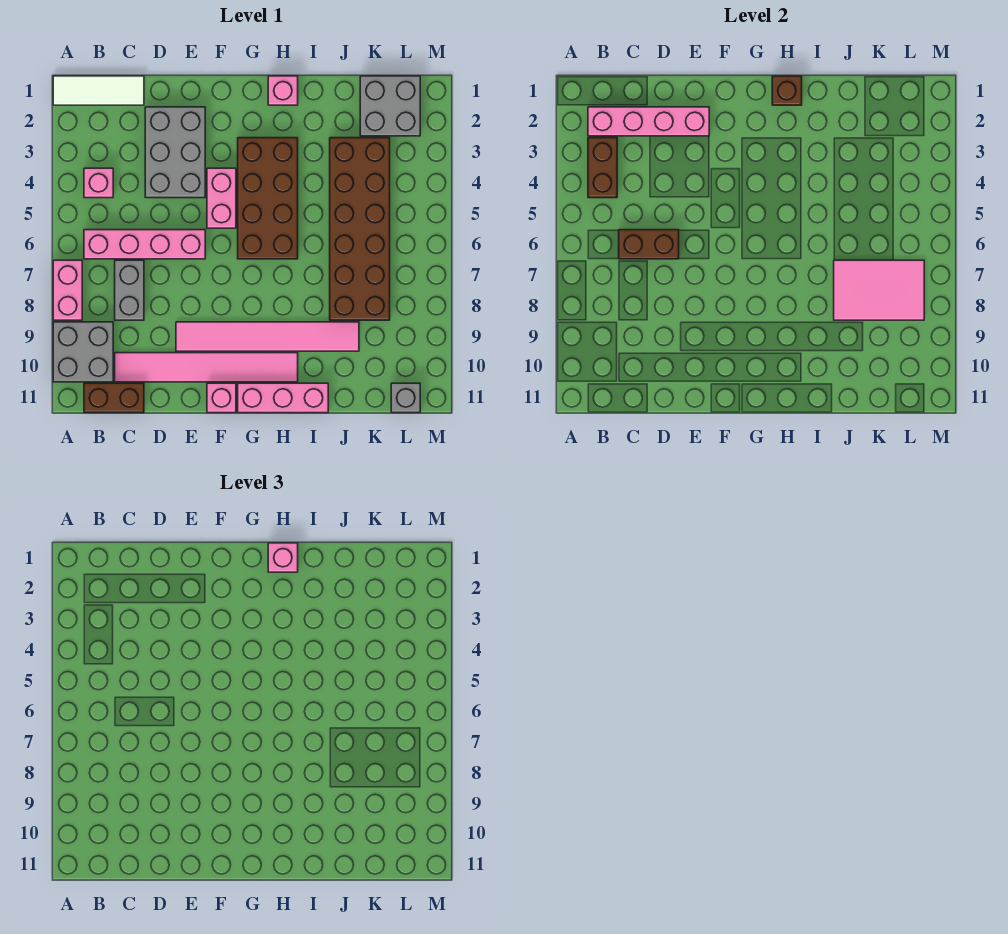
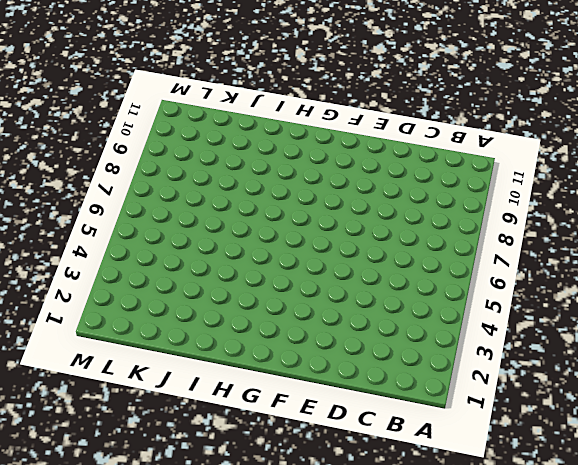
none -> white 1x3 tile [53,76,144,105]
none -> pink 1x2 brick [53,260,82,320]
none -> grey 2x2 brick [53,322,113,382]

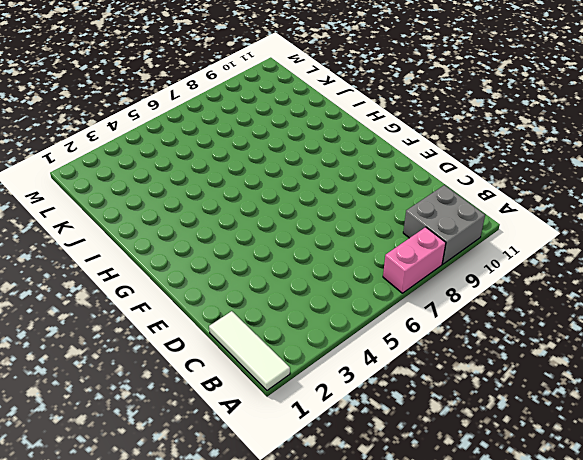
none -> pink 1x1 brick [84,168,113,198]
none -> pink 1x4 brick [84,230,205,259]
none -> brown 1x2 brick [84,383,144,413]

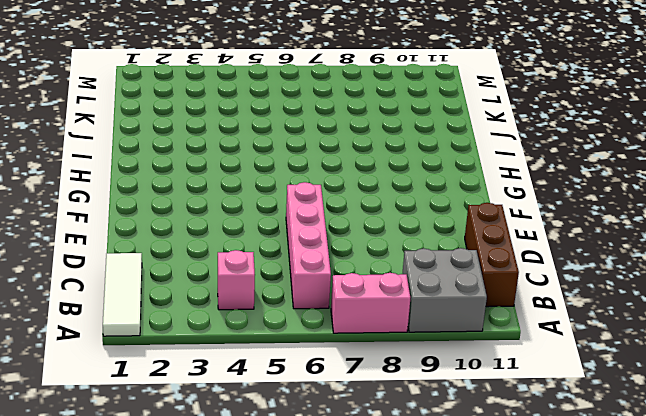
brown 1x3 brick [465,203,519,307] -> brown 1x2 brick [84,383,144,413]
none -> grey 1x2 brick [115,260,144,320]
none -> pink 1x6 tile [115,353,298,382]
none -> grey 2x3 brick [145,107,205,198]

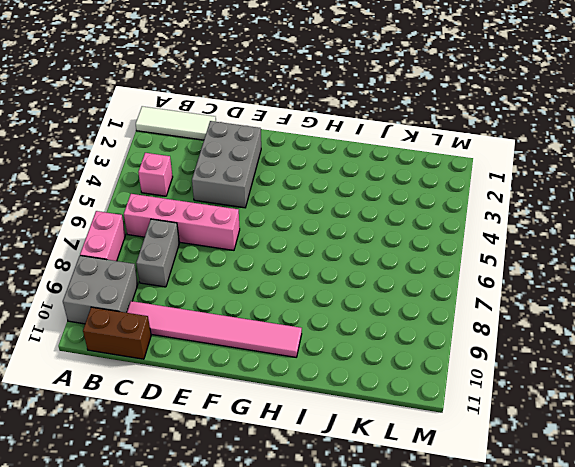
none -> pink 1x6 tile [176,322,359,351]
none -> pink 1x2 brick [207,168,236,228]
none -> pink 1x1 brick [207,383,236,413]

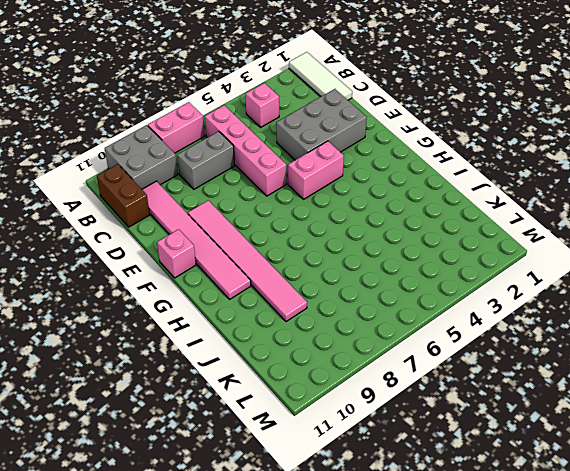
none -> brown 2x4 brick [238,138,298,259]
none -> pink 1x3 brick [238,383,328,413]
none -> pink 1x1 brick [268,76,298,105]

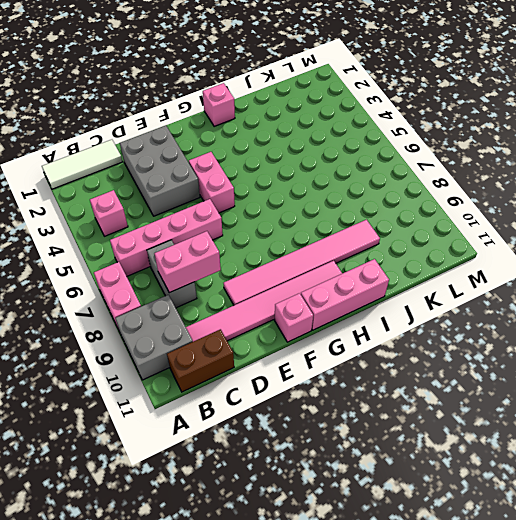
pink 1x2 brick [154,231,221,293] -> none
none -> brown 2x4 brick [238,138,298,259]
none -> brown 2x6 brick [330,138,390,320]
none -> grey 2x2 brick [360,76,420,136]

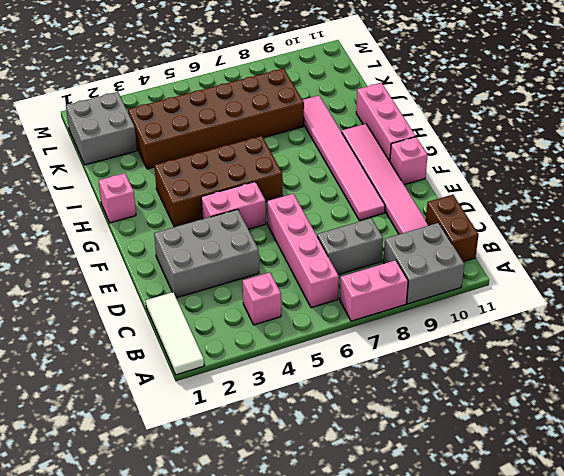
none -> grey 1x1 brick [391,383,420,413]
none -> pink 1x4 brick [588,107,709,136]
none -> brown 1x2 brick [588,138,617,198]

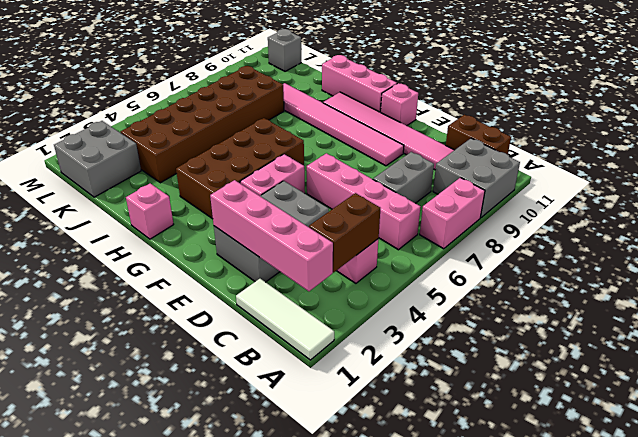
none -> brown 1x2 brick [619,230,679,259]
none -> brown 1x1 brick [772,76,802,105]
none -> pink 2x3 tile [834,260,924,320]

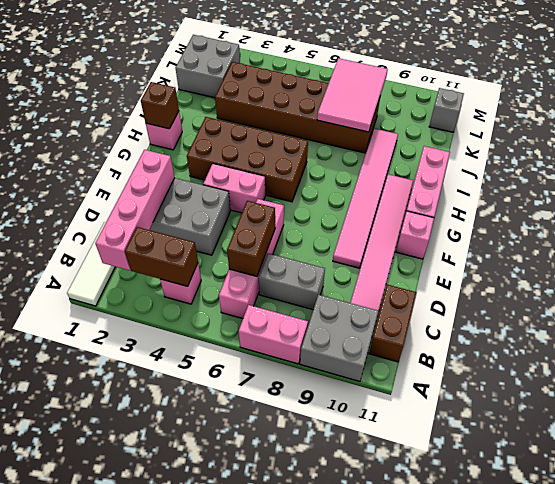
none -> pink 1x1 brick [268,543,298,572]

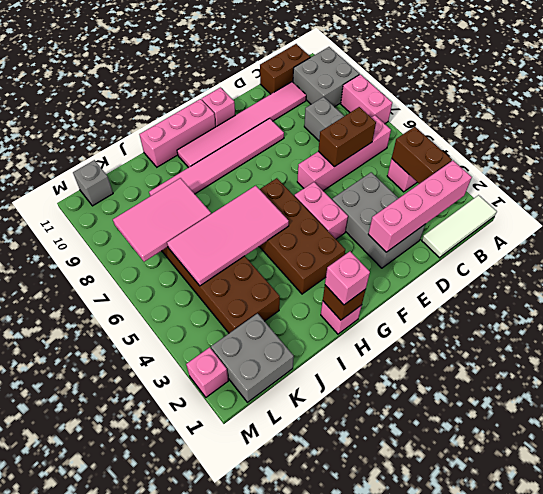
pink 2x4 tile [167,186,289,286] -> none
pink 1x1 brick [186,347,229,397] -> none

